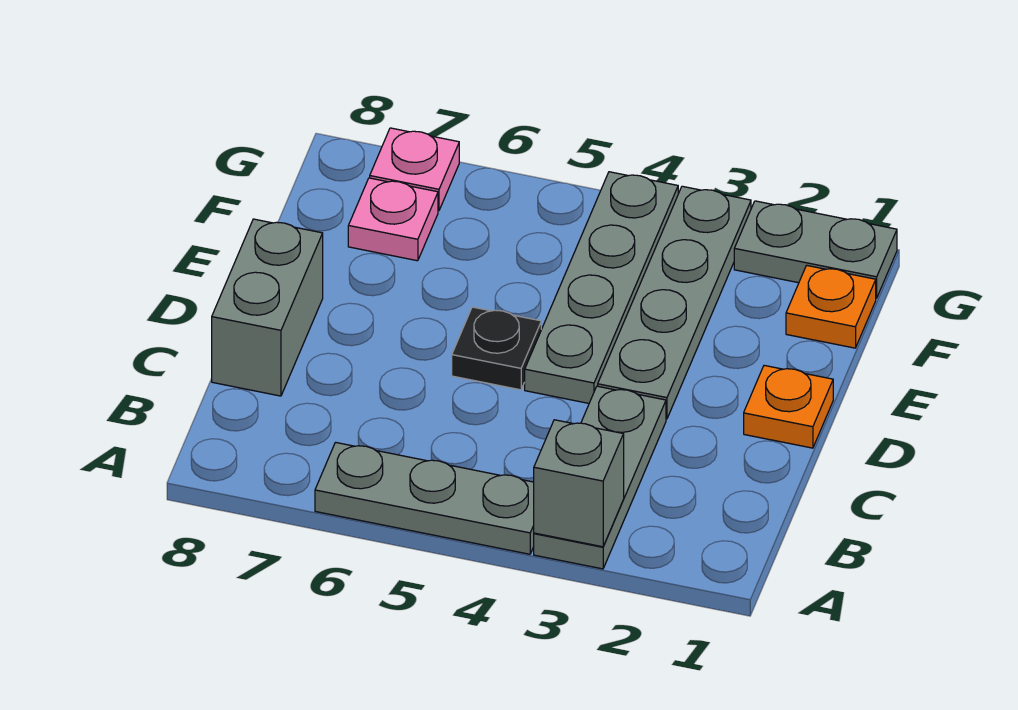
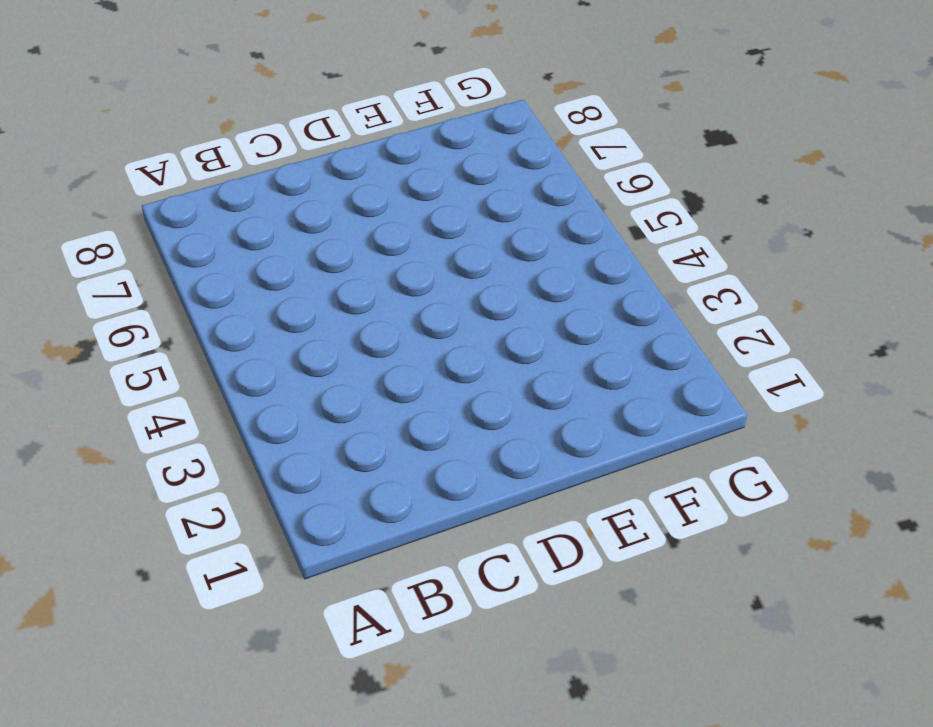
none -> grey 1x3 plate [534,386,666,569]
none -> grey 1x3 plate [315,442,534,554]
none -> grey 1x2 brick [212,219,323,396]

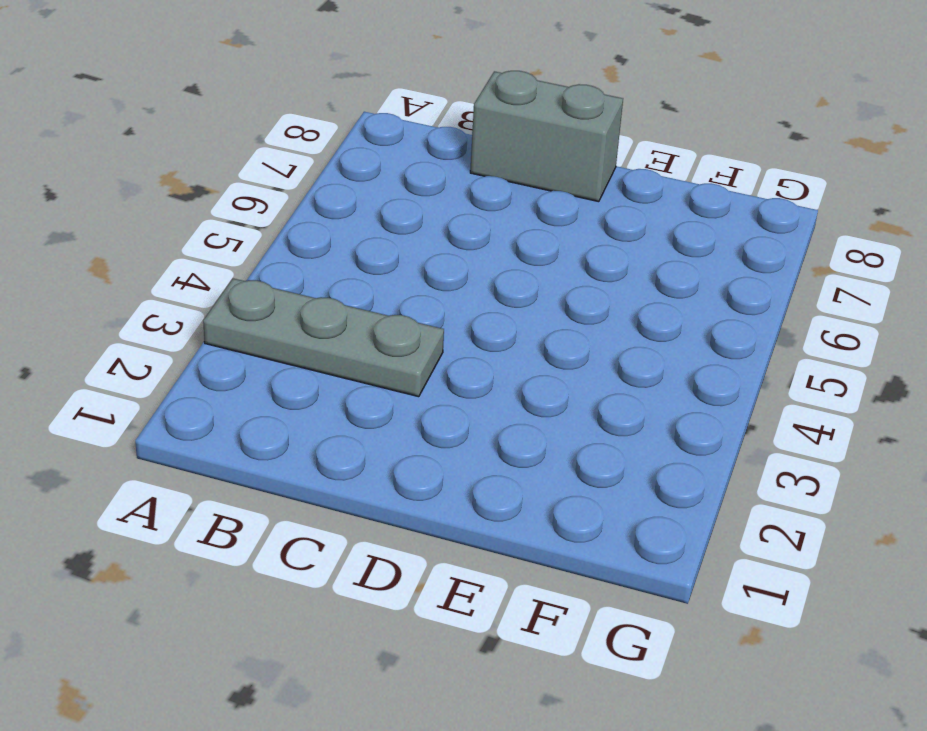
none -> grey 1x3 plate [315,442,534,554]
none -> orange 1x1 plate [744,365,833,448]
none -> grey 1x4 plate [598,186,751,419]

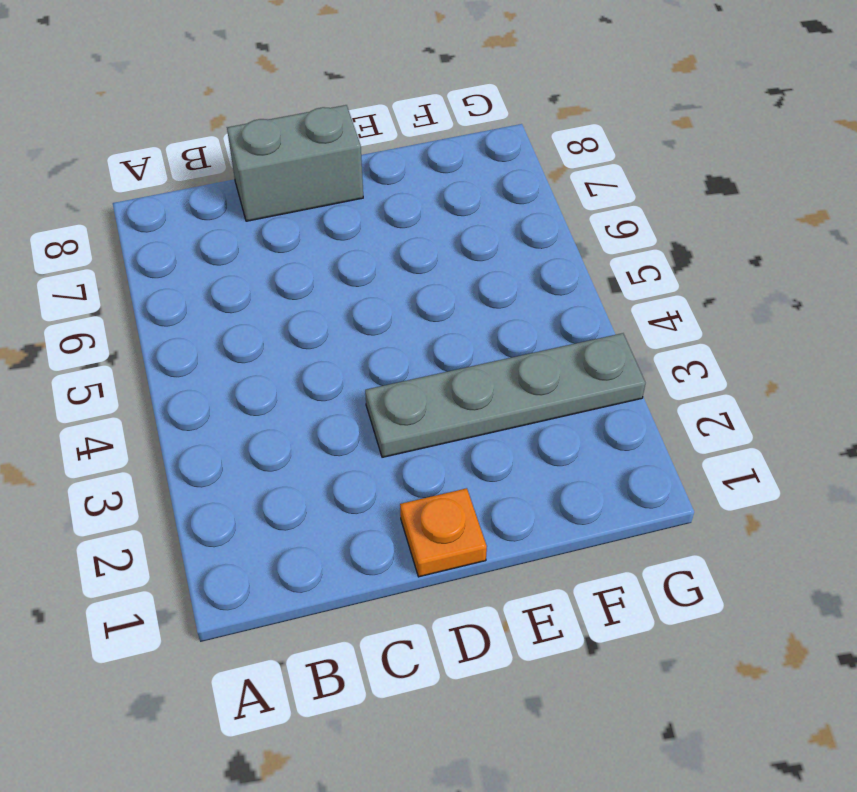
none -> grey 1x3 plate [534,386,666,569]
none -> grey 1x3 plate [315,442,534,554]
none -> grey 1x4 plate [525,172,678,403]

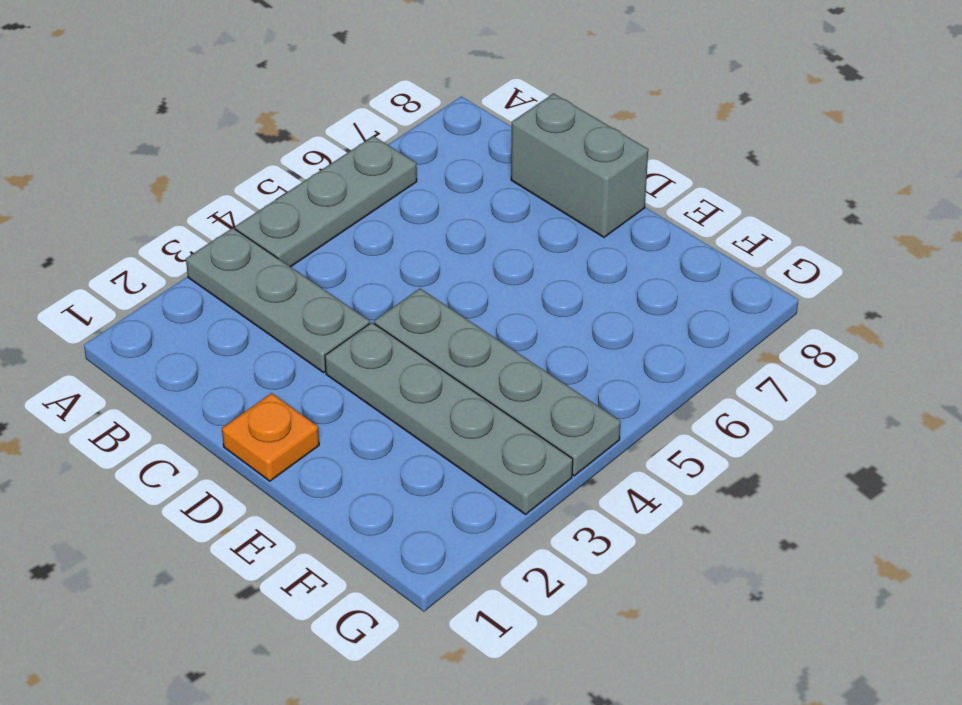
none -> black 1x1 plate [452,307,541,390]
none -> orange 1x1 plate [786,265,876,348]
none -> pink 1x1 plate [348,178,438,261]

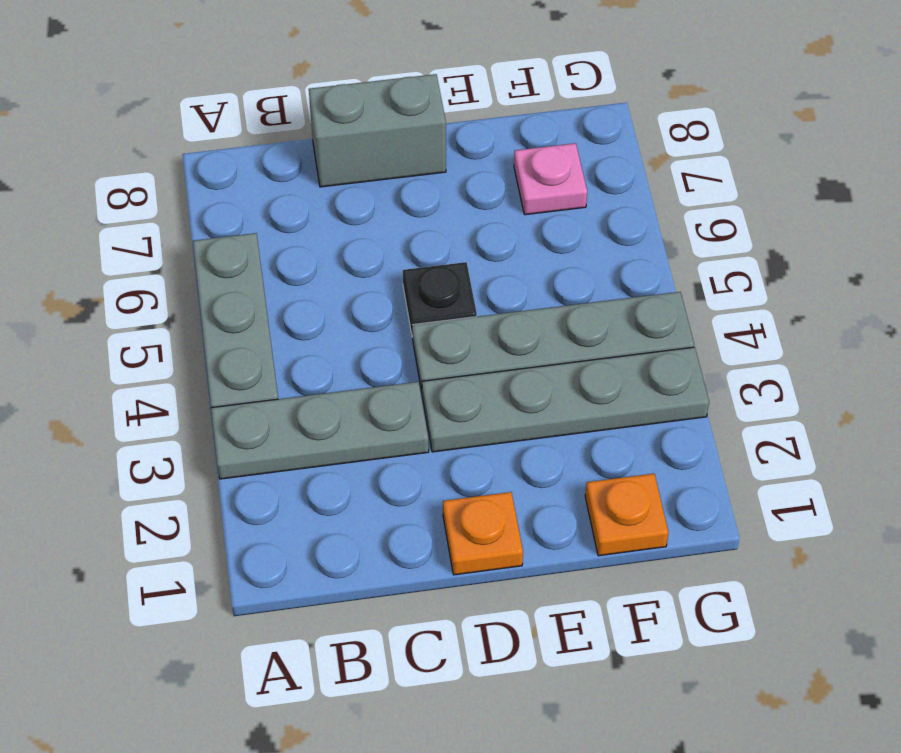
none -> grey 1x2 plate [734,201,897,298]
none -> pink 1x1 plate [370,128,459,211]
none -> grey 1x1 brick [534,420,624,547]

